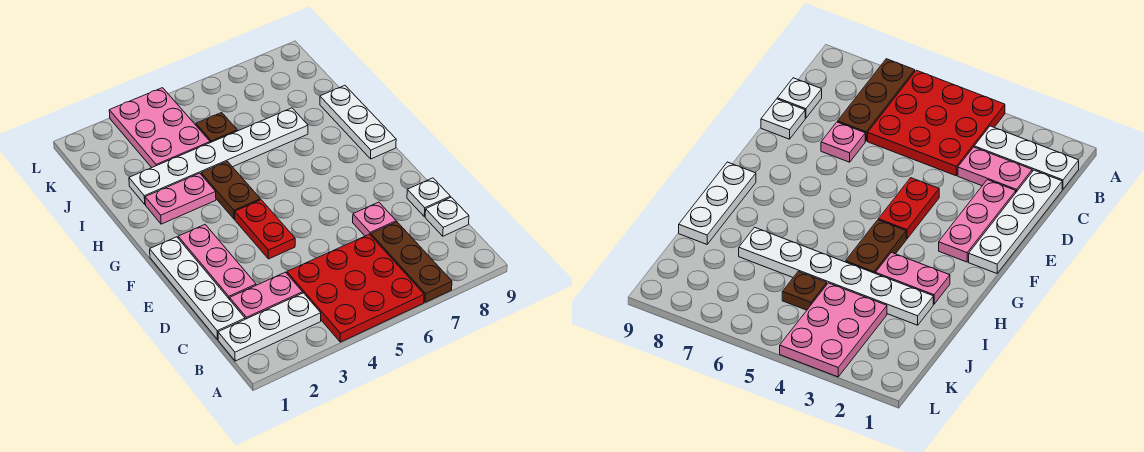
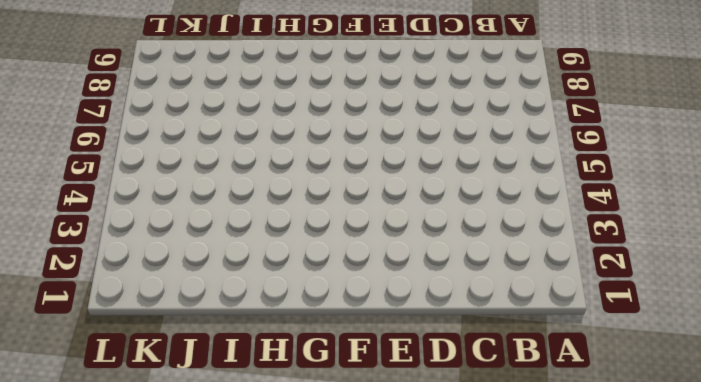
none -> red 3x3 plate [287,234,424,342]
none -> brown 1x3 plate [371,222,452,302]
none -> white 1x3 plate [218,293,321,361]

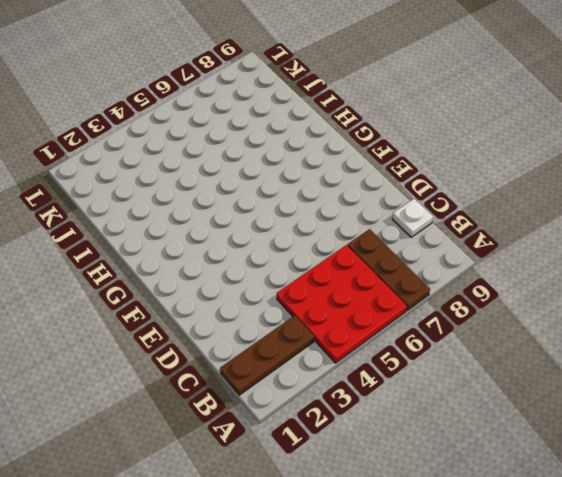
brown 1x3 plate [220,316,314,395] -> white 1x3 plate [218,293,321,361]
none -> white 1x4 plate [150,237,245,340]
none -> pink 1x2 plate [230,272,303,319]
none -> pink 1x3 plate [178,225,256,300]

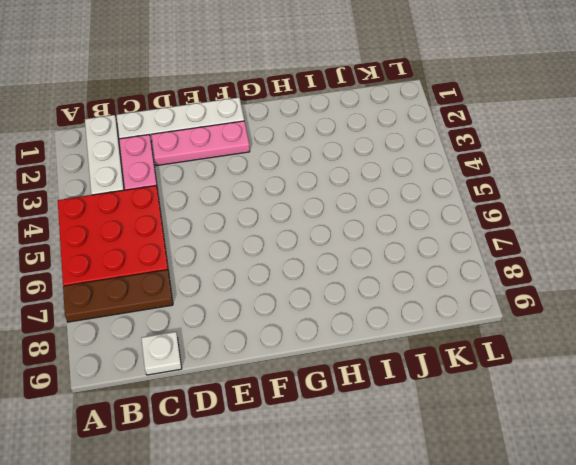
none -> pink 1x1 plate [353,202,396,236]
none -> white 1x1 plate [407,178,450,217]
none -> red 1x2 plate [235,200,295,259]

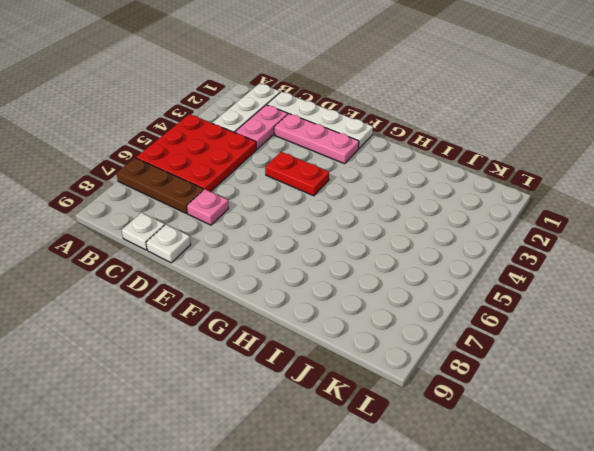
none -> brown 1x2 plate [201,161,260,219]
none -> white 1x3 plate [320,85,396,159]
none -> pink 1x2 plate [145,173,216,224]

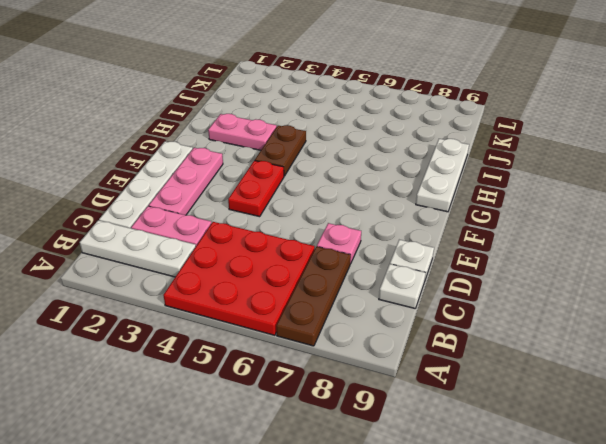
none -> white 1x6 plate [129,108,308,204]
none -> pink 2x3 plate [109,88,210,168]
none -> brown 1x1 plate [196,113,237,143]

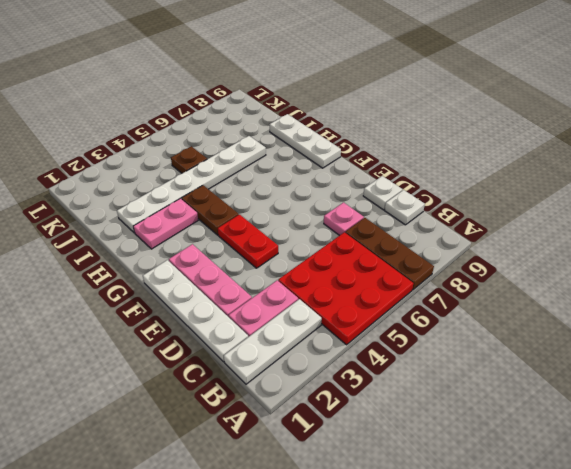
none -> pink 2x3 plate [109,88,210,168]

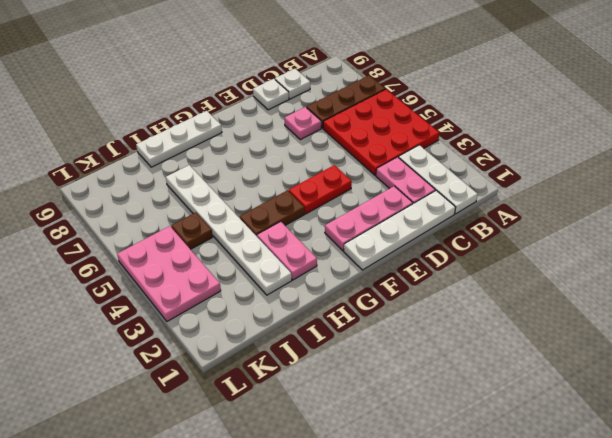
pink 2x3 plate [117,226,221,321] -> pink 2x3 plate turned to [109,88,210,168]

